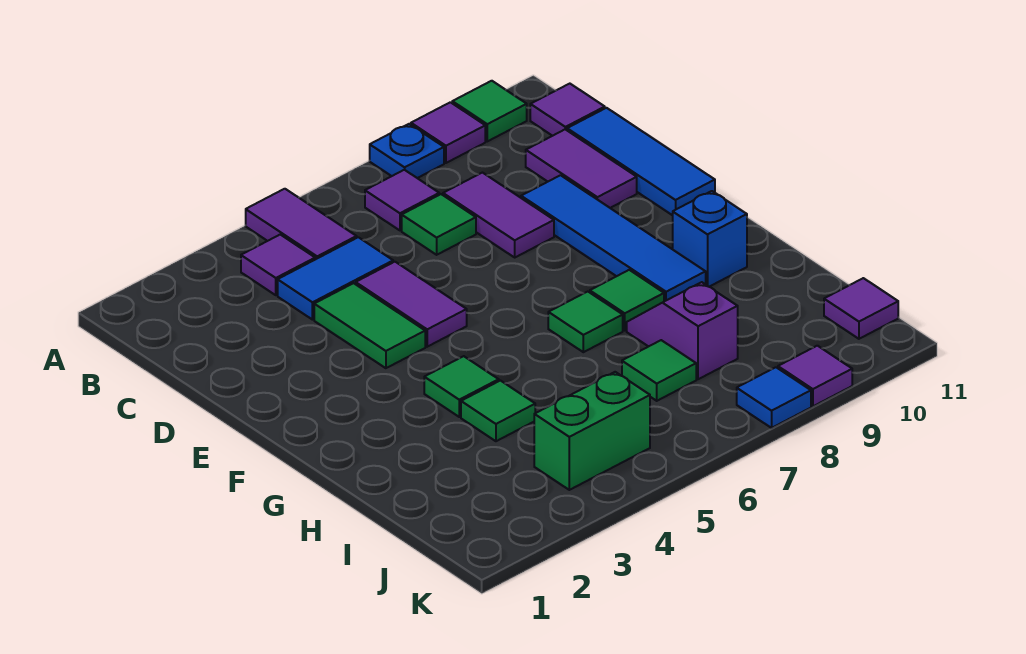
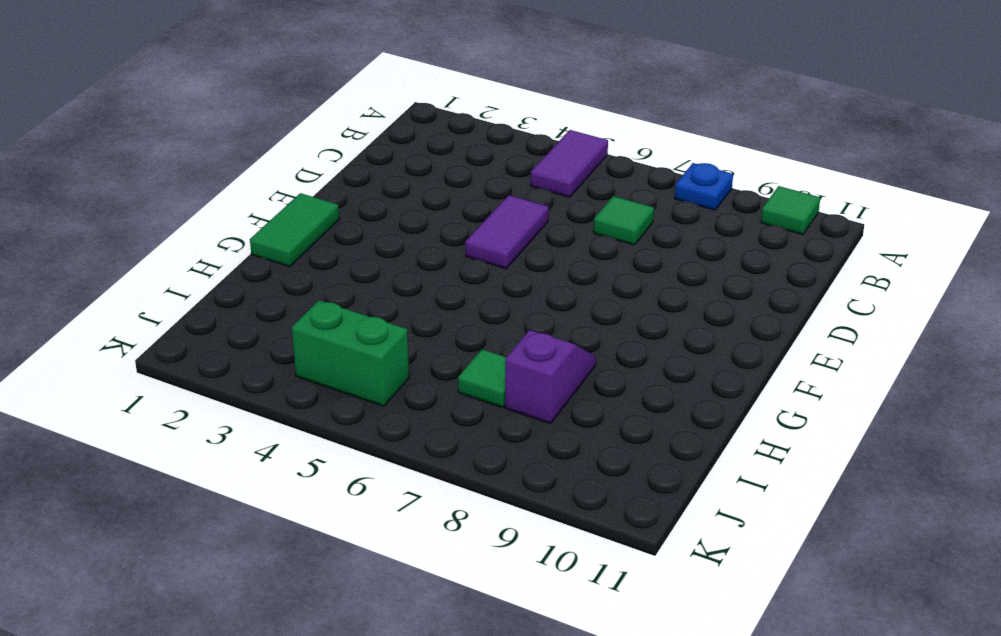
green 1x2 tile [250,193,339,267] -> green 1x2 tile moved to [314,283,425,368]
none -> purple 1x1 tile [411,102,485,163]
none -> purple 1x1 tile [241,235,315,295]
none -> purple 1x1 tile [365,170,439,230]

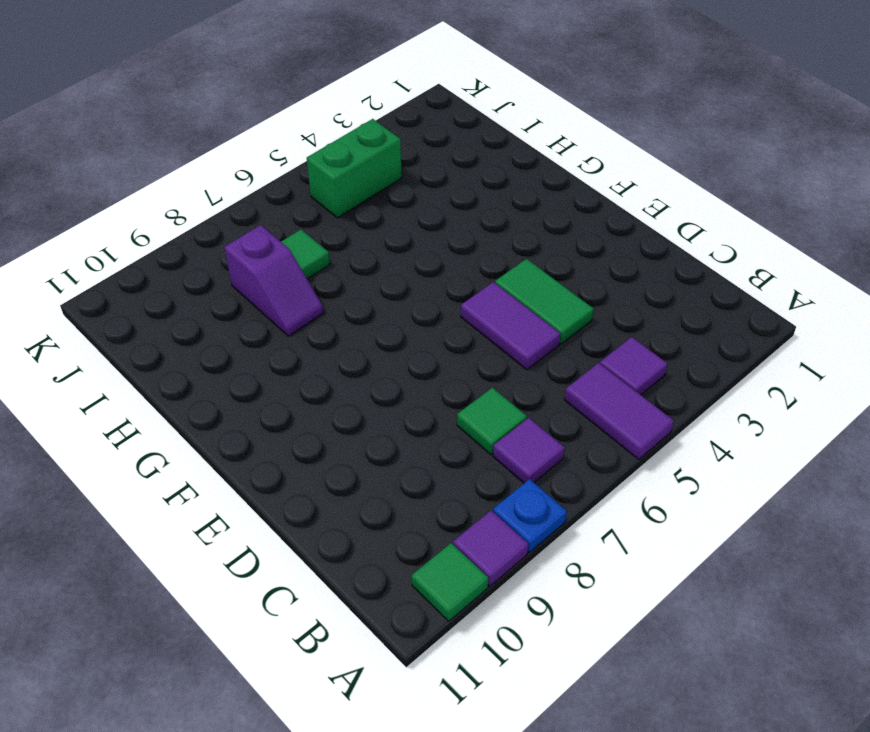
none -> purple 1x1 tile [530,84,605,136]
none -> blue 1x2 tile [278,237,393,320]
none -> purple 1x2 tile [443,173,554,257]

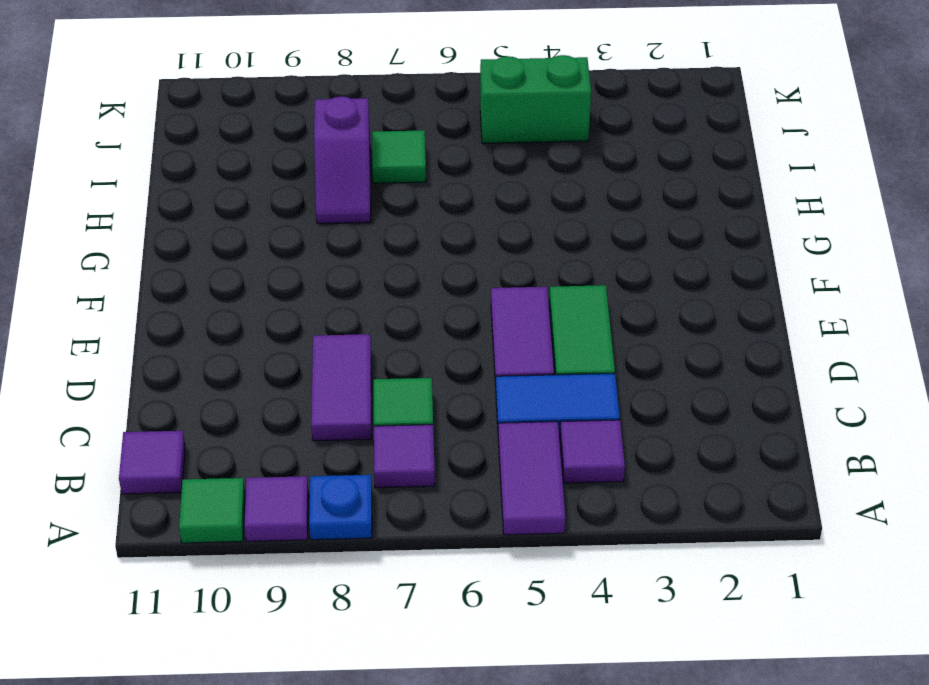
none -> purple 1x2 tile [526,129,637,208]
none -> blue 1x3 tile [567,108,715,215]
none -> blue 1x4 tile [521,175,706,301]

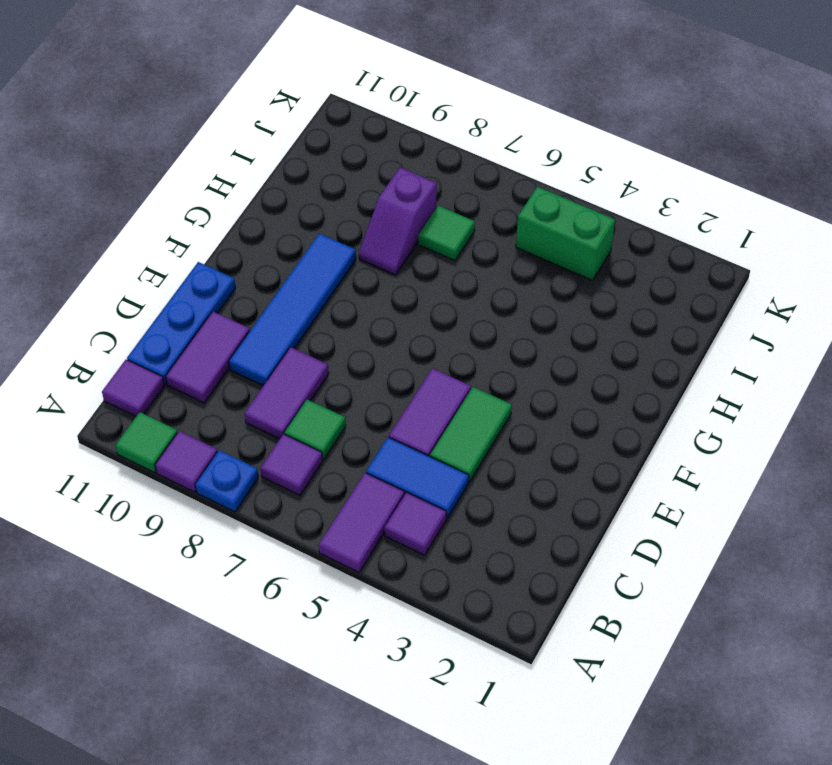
blue 1x3 plate [127,262,235,384] -> blue 1x3 tile [567,108,715,215]
none -> green 1x1 tile [424,356,499,417]
none -> green 1x1 tile [548,292,623,352]
none -> green 1x1 tile [590,270,664,330]

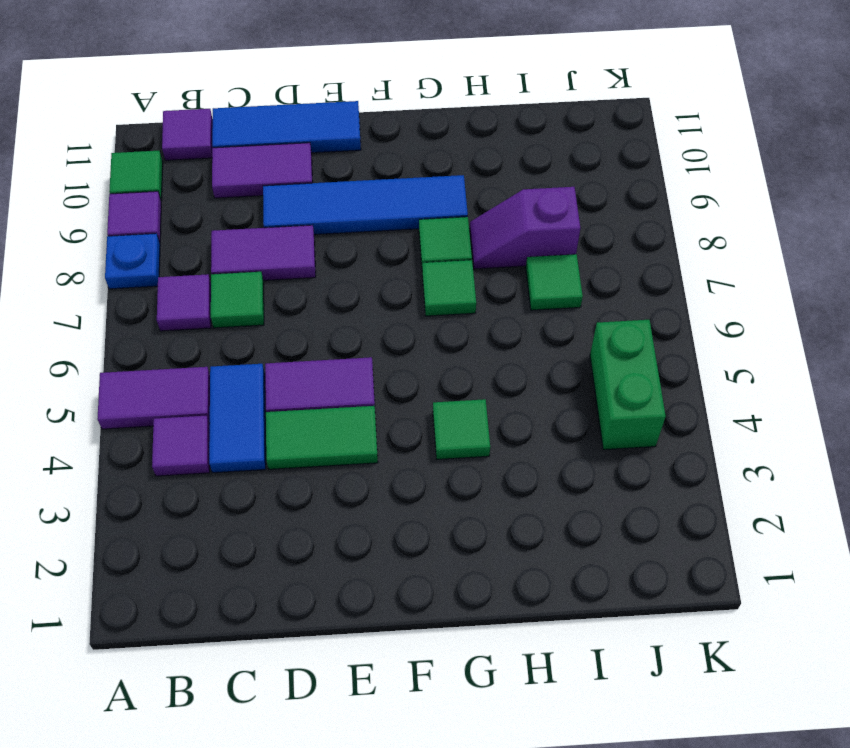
none -> blue 1x1 brick [673,191,747,287]
none -> green 1x1 tile [461,381,535,441]
none -> purple 1x1 tile [824,278,898,339]

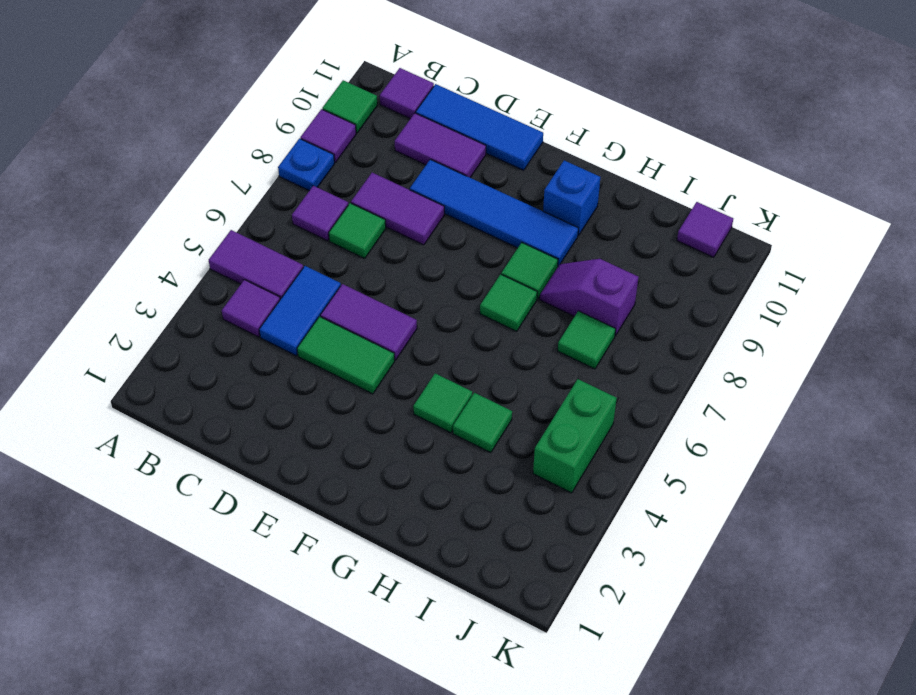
none -> blue 1x1 tile [737,367,811,428]
none -> purple 1x1 tile [778,346,852,406]

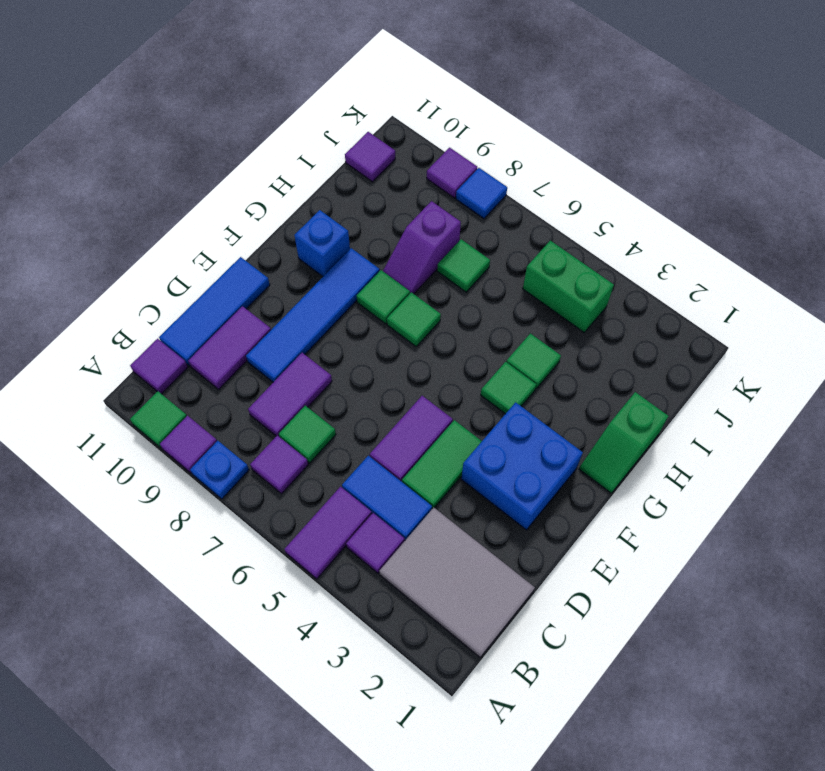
grey 2x3 tile [379,507,535,657] -> none
blue 2x2 brick [461,402,583,530] -> none
green 1x2 slope [579,392,668,493] -> none

